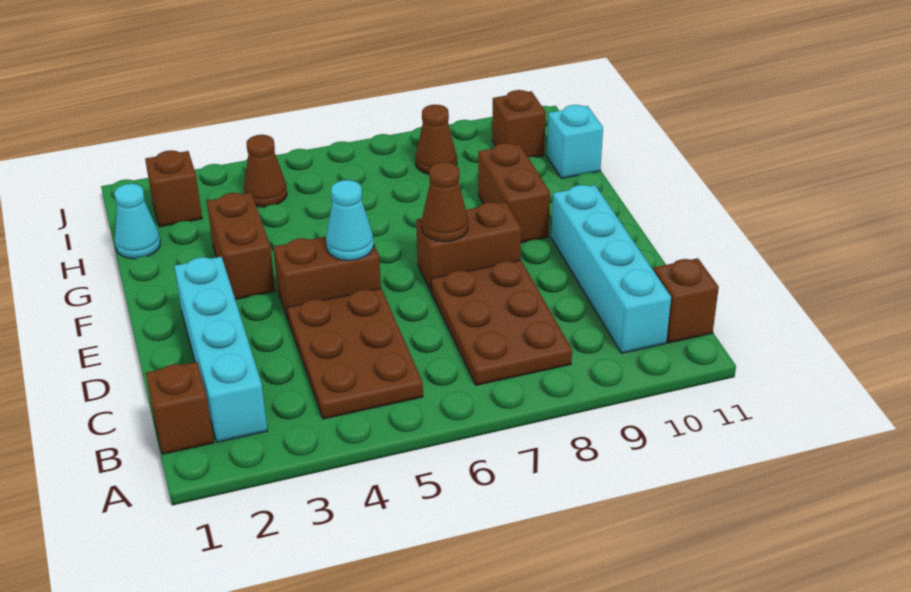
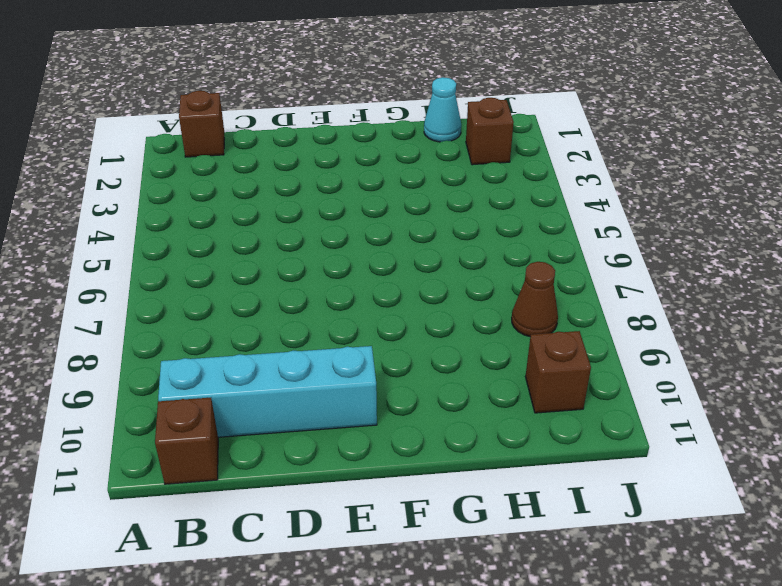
none -> cyan 1x4 brick [174,257,267,442]
none -> brown 2x3 plate [287,289,423,419]
none -> brown 2x3 plate [431,260,572,385]

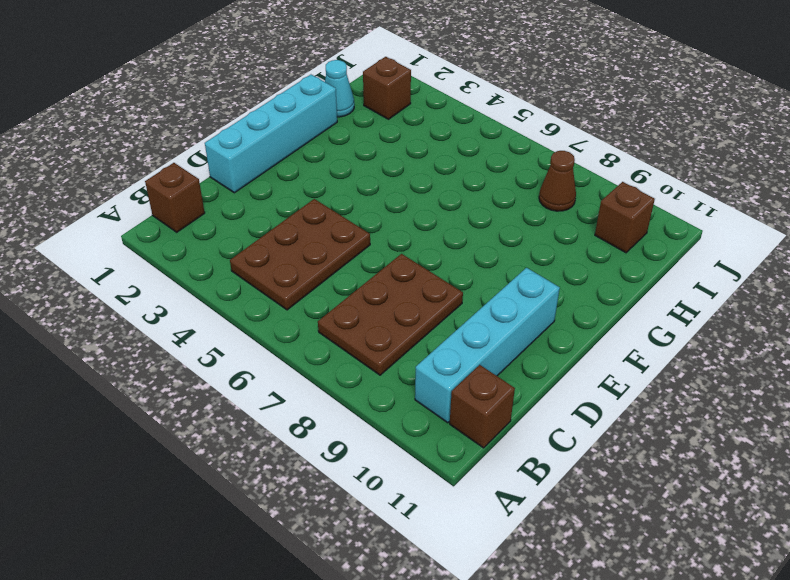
cyan 1x4 brick [205,75,337,193] -> cyan 1x4 brick moved to [174,257,267,442]
none -> brown 1x2 brick [273,237,381,319]
none -> brown 1x2 brick [416,202,521,291]
none -> brown 1x2 brick [207,193,275,299]

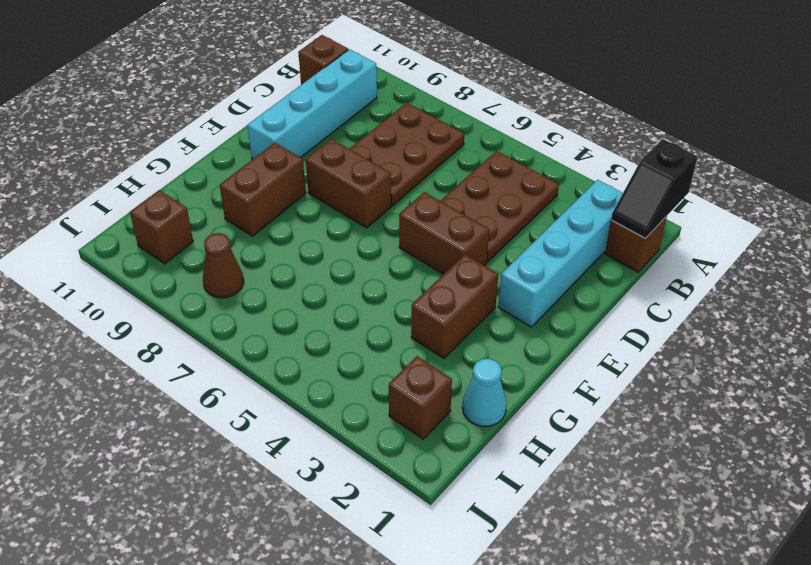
black 1x2 slope [611,139,697,238] -> none
none -> cyan 1x1 brick [547,105,603,179]
none -> brown 1x1 cone [244,135,287,207]
none -> cyan 1x1 cone [326,180,374,260]

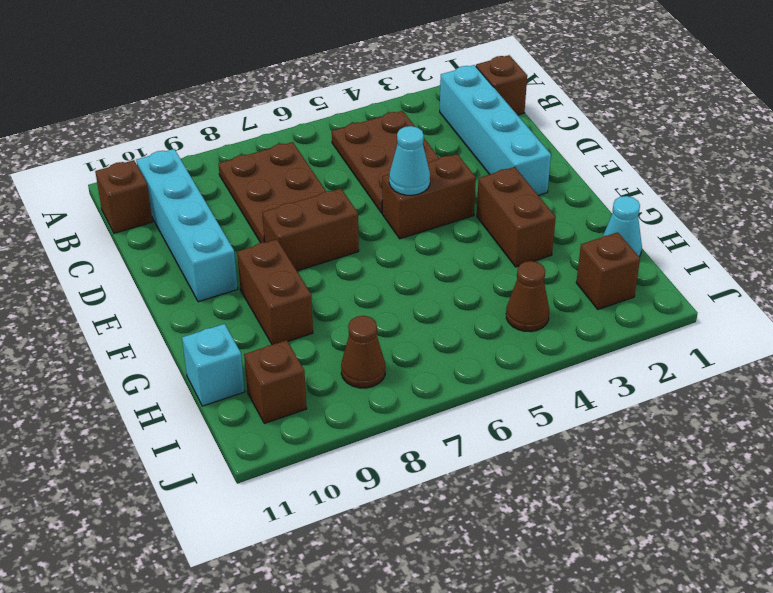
none -> brown 1x1 cone [422,162,468,242]

